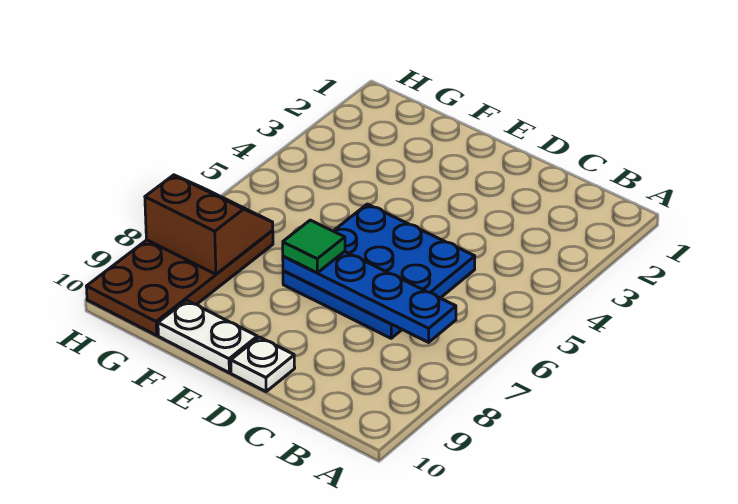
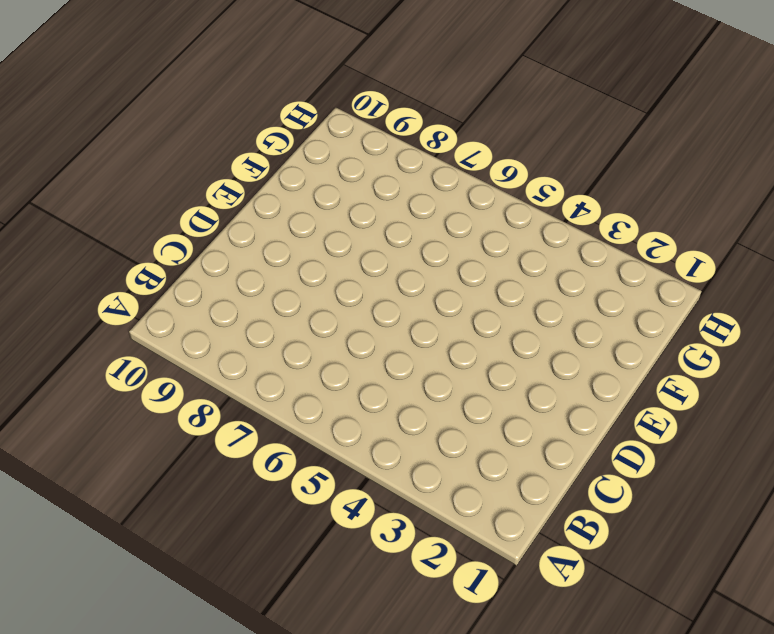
none -> blue 3x3 plate [283,204,475,338]
none -> white 1x1 plate [231,337,295,391]

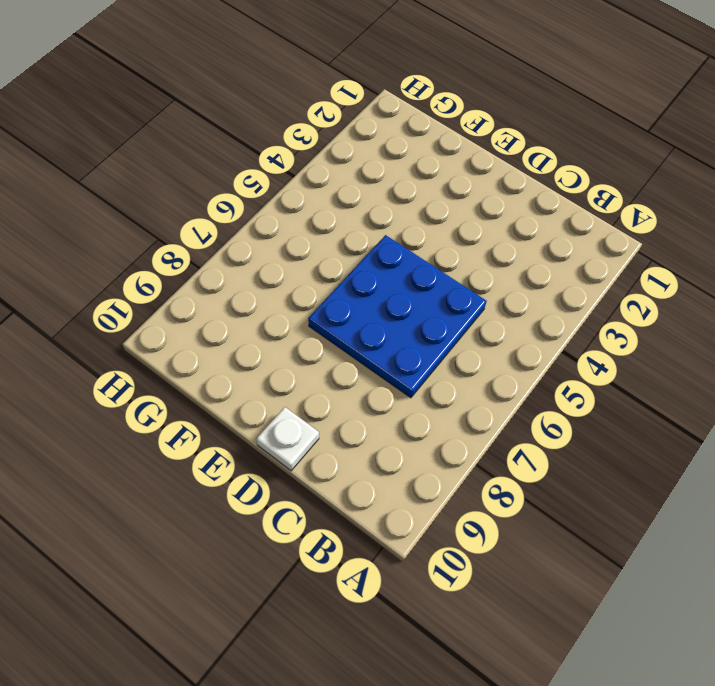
none -> white 1x2 plate [158,300,258,373]
none -> brown 2x4 plate [86,231,273,335]

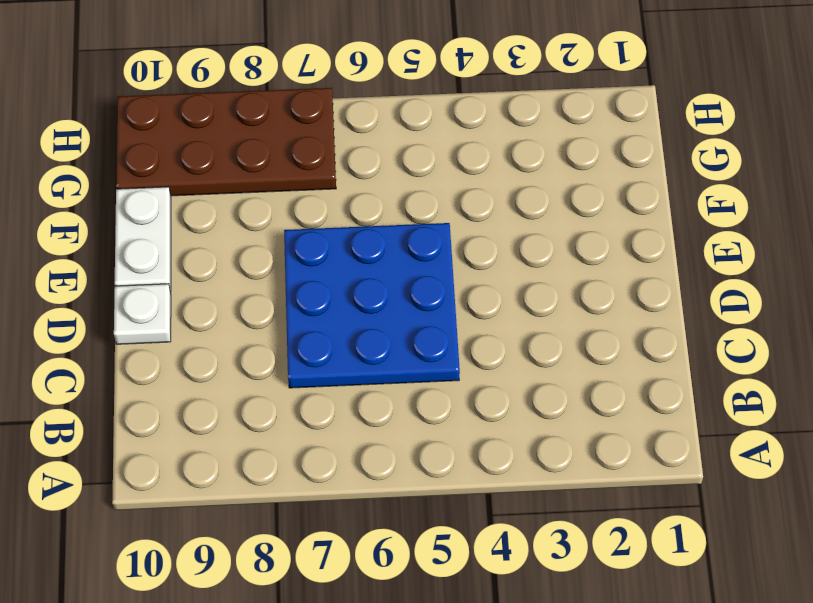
none -> blue 1x4 plate [283,251,456,342]
none -> brown 2x2 slope [145,175,273,274]

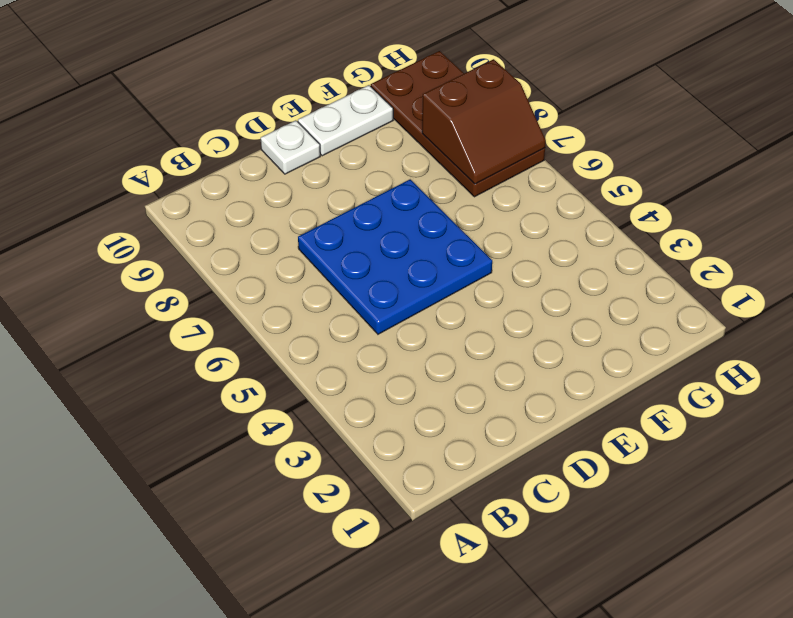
none -> blue 1x4 plate [283,251,456,342]
none -> green 1x1 tile [283,220,345,273]

